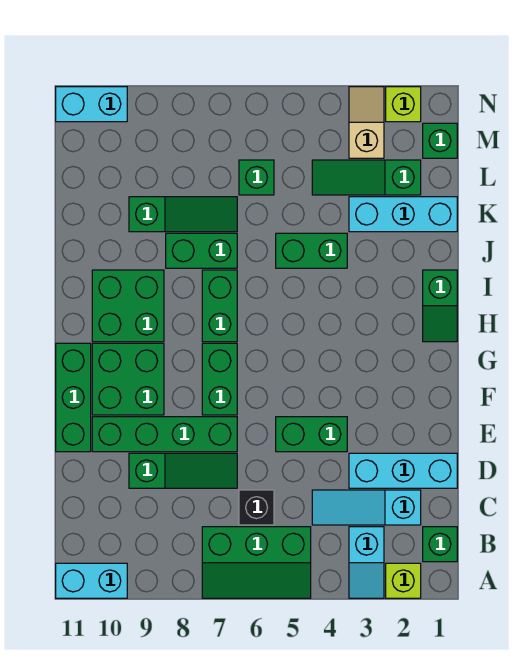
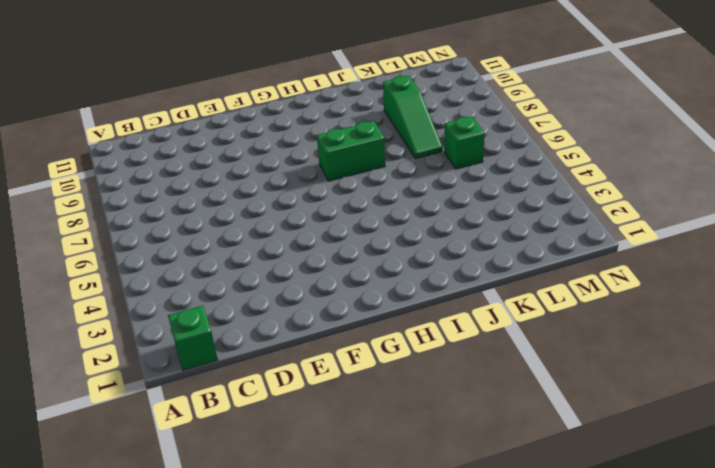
none -> lime 1x1 brick [386,563,421,598]
none -> cyan 1x2 slope [349,527,384,598]
none -> green 2x3 slope [202,527,311,598]

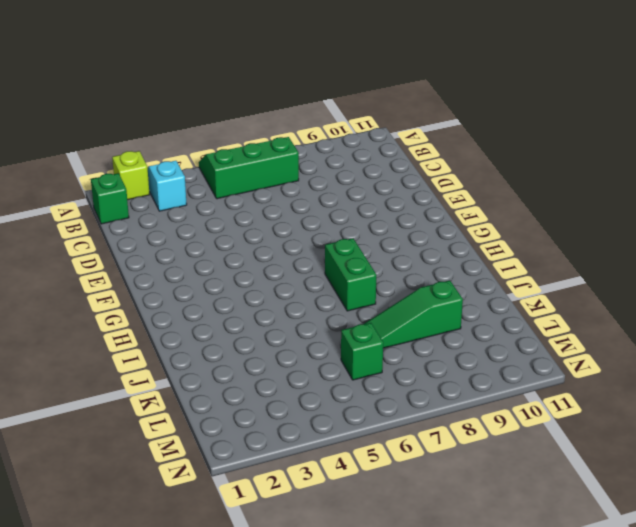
none -> cyan 1x2 brick [56,563,127,598]
none -> cyan 1x3 slope [312,490,421,525]
none -> black 1x1 brick [239,490,274,525]

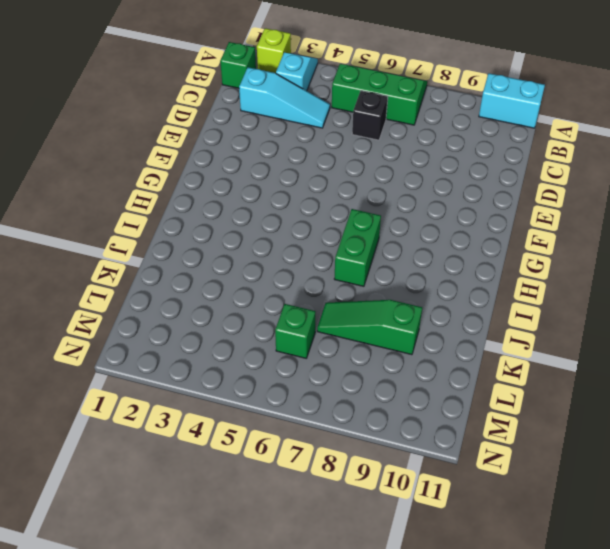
none -> cyan 1x3 brick [349,453,457,488]
none -> green 1x3 slope [129,453,237,488]
none -> green 1x2 brick [276,417,347,452]

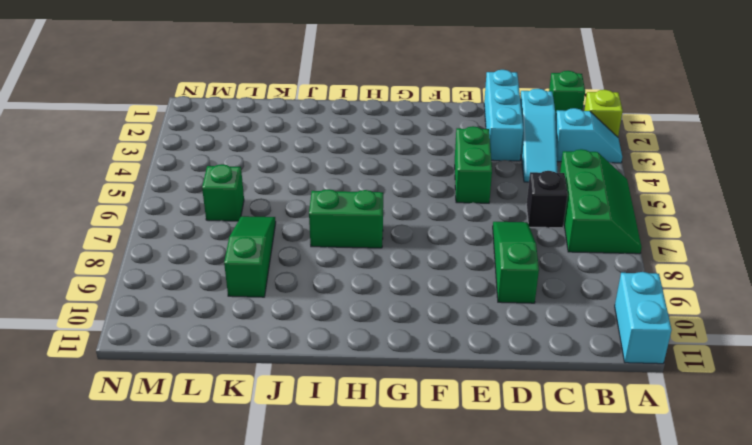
none -> green 1x4 brick [92,417,237,452]
none -> green 1x3 brick [56,343,91,452]
none -> green 1x2 brick [202,343,237,415]

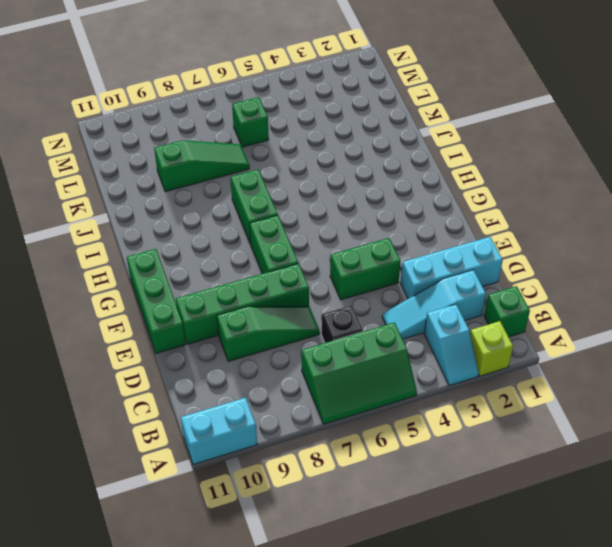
none -> green 2x2 brick [92,343,164,415]
none -> green 1x2 slope [423,270,457,342]
none -> green 2x2 brick [92,270,164,342]

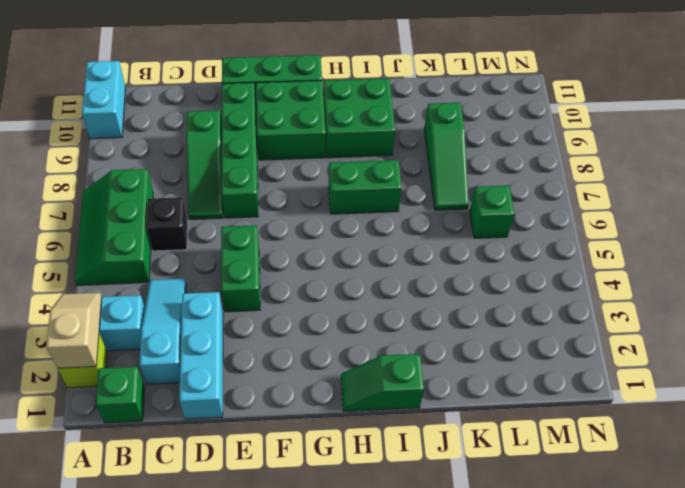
tan 1x2 slope [46,293,102,368] -> tan 1x2 slope turned to [349,87,384,158]
none -> green 1x2 brick [202,343,237,415]
none -> green 1x2 brick [276,233,347,268]
none -> green 1x2 brick [166,233,237,268]

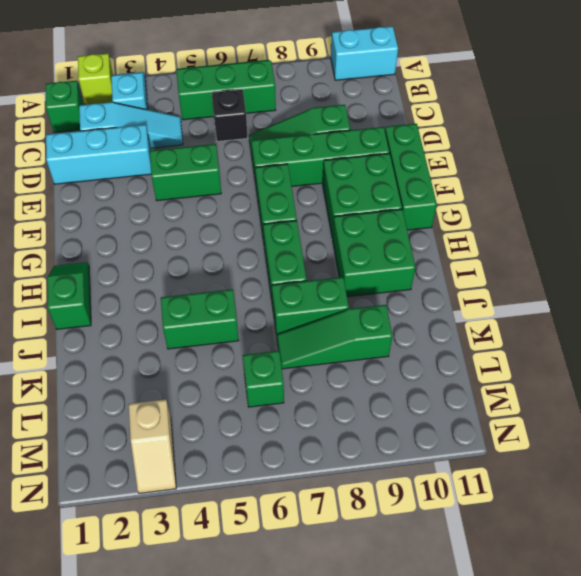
none -> cyan 1x3 brick [349,197,457,232]
none -> green 1x3 slope [312,160,421,195]
none -> green 1x1 brick [423,123,457,158]

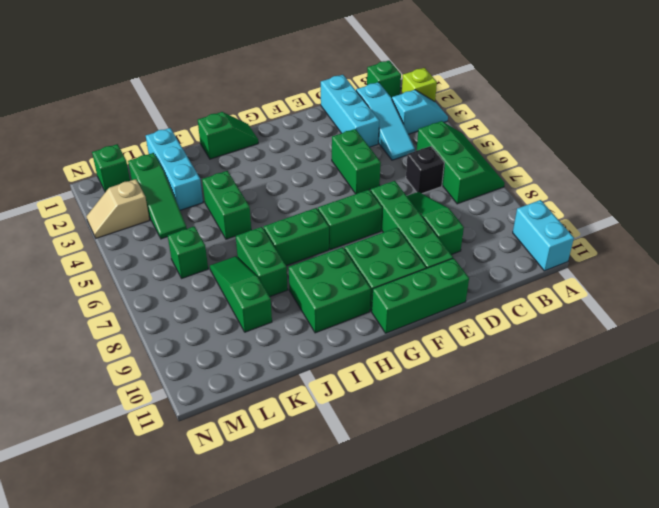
none -> lime 1x1 brick [386,87,421,122]
none -> cyan 1x2 brick [56,87,127,122]

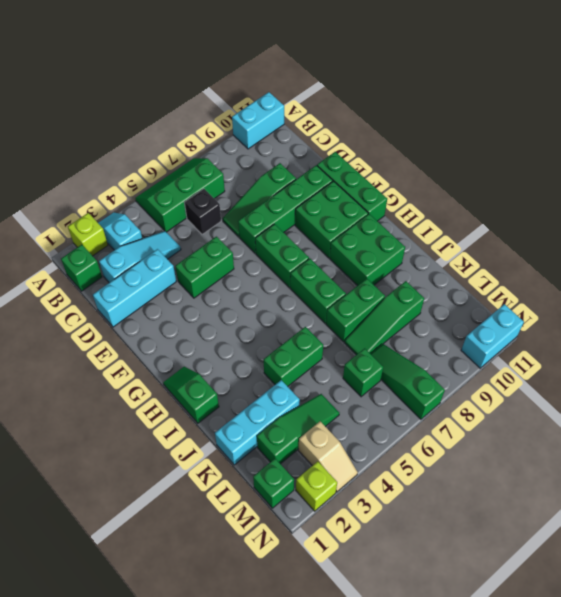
green 1x3 slope [371,344,445,419] -> none

